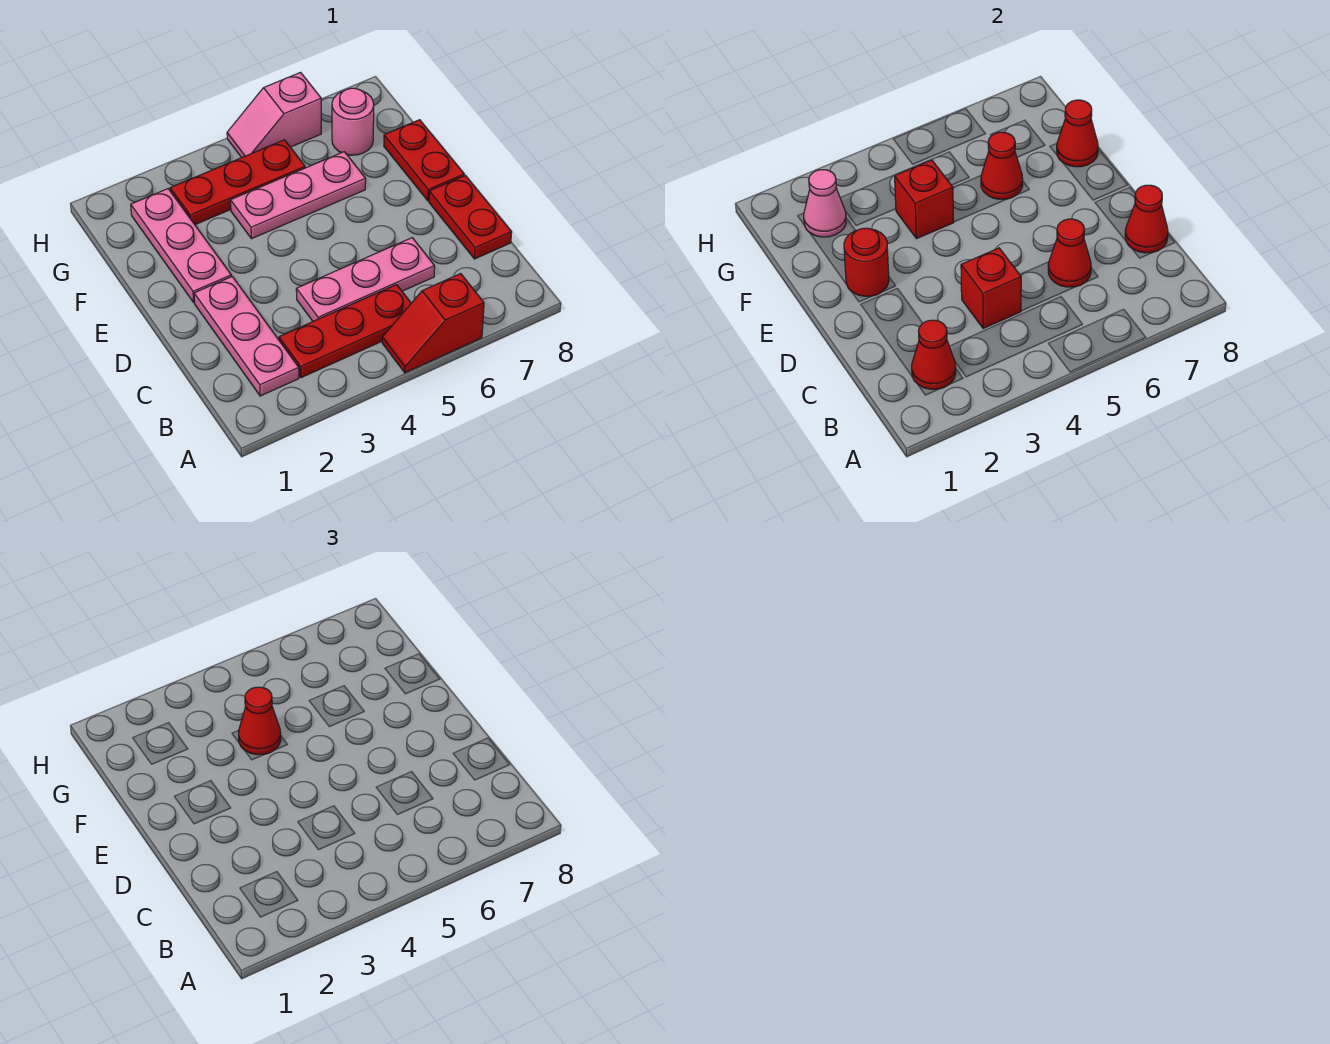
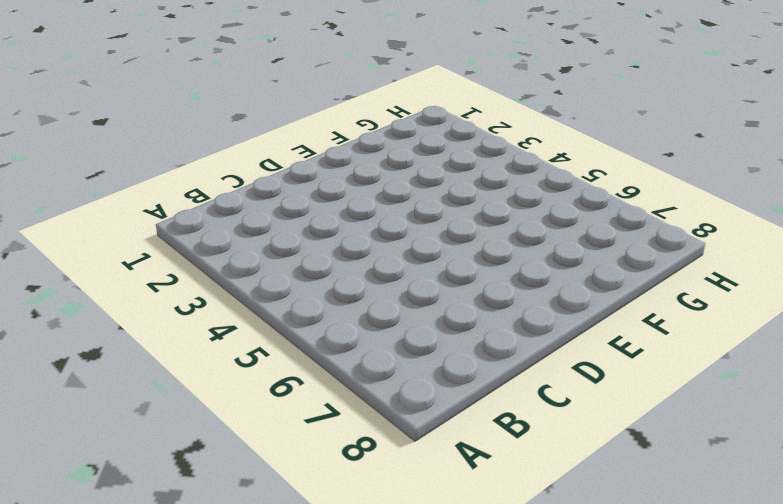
none -> red 1x2 slope [382,274,484,373]
none -> pink 1x3 plate [194,277,299,396]
none -> red 1x3 plate [279,285,411,378]

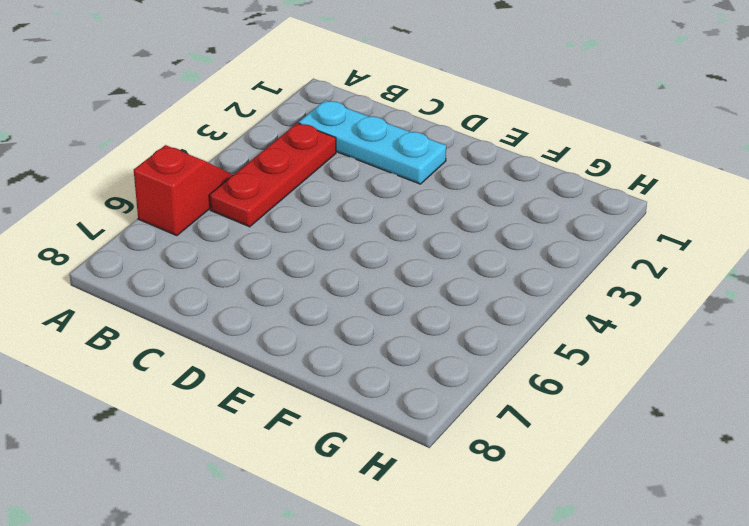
cyan 1x3 plate [299,100,446,184] -> pink 1x3 plate [194,277,299,396]
none -> pink 1x3 plate [296,238,435,321]
none -> red 1x2 plate [429,175,512,259]
none -> pink 1x3 plate [131,189,231,303]

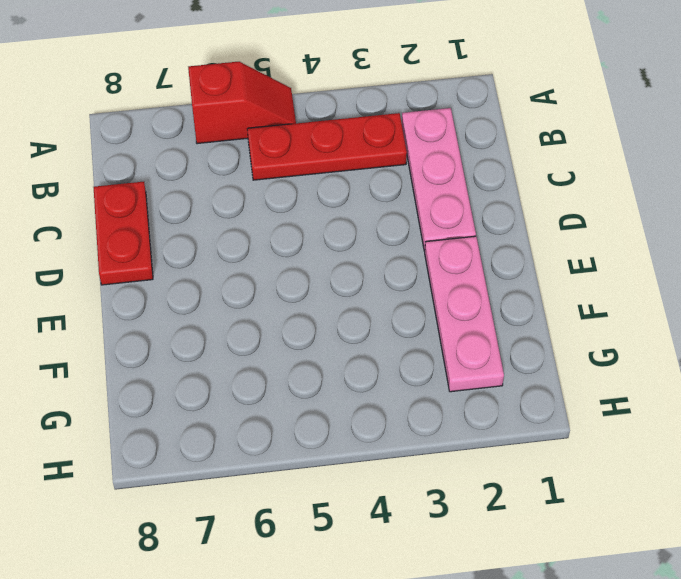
none -> pink 1x3 plate [296,238,435,321]
none -> red 1x2 plate [384,120,464,201]
none -> pink 1x3 plate [231,152,366,239]

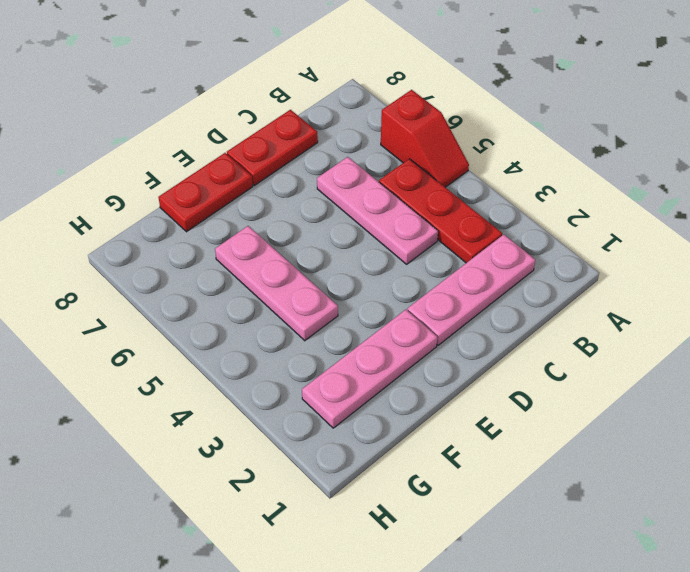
none -> red 1x3 plate [170,140,305,225]
none -> pink 1x1 round brick [332,88,374,155]
none -> pink 1x2 slope [227,73,321,158]

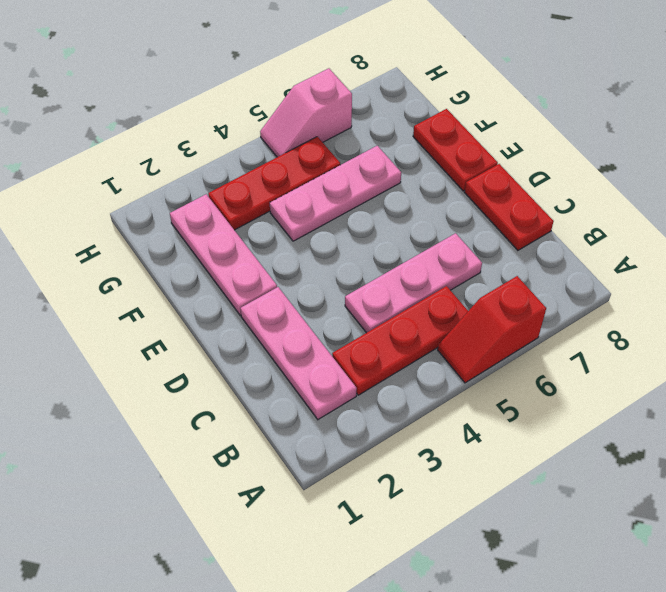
none -> pink 1x1 round brick [332,88,374,155]
none -> red 1x1 cone [912,320,956,389]
none -> red 1x1 brick [961,248,1021,328]

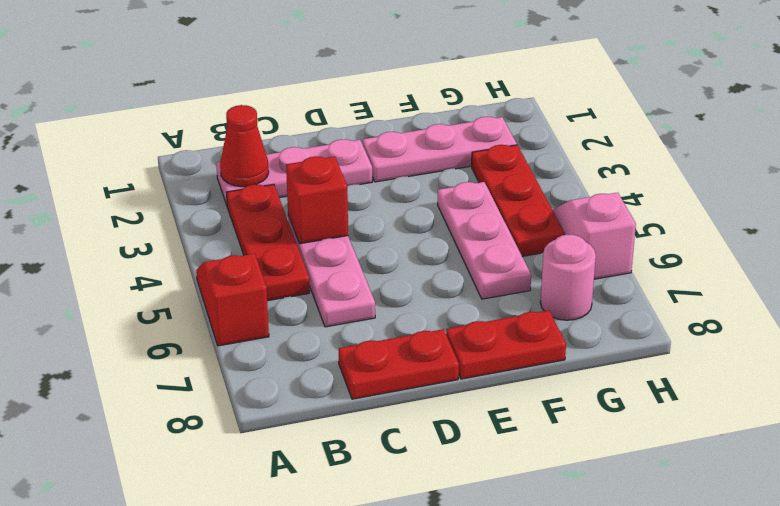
none -> red 1x1 cone [1048,219,1091,287]
none -> red 1x1 cone [1125,185,1168,253]
none -> red 1x1 round brick [844,228,889,296]

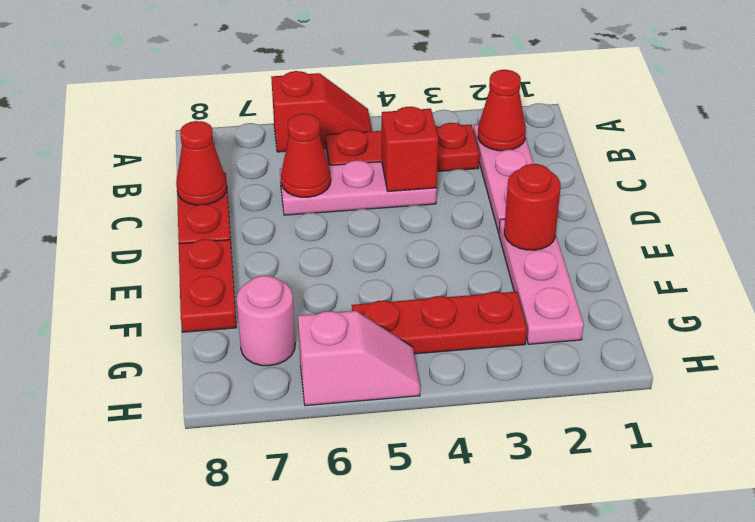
none -> pink 1x3 plate [231,152,366,239]
none -> red 1x1 brick [895,160,954,239]
none -> red 1x1 cone [981,132,1023,199]

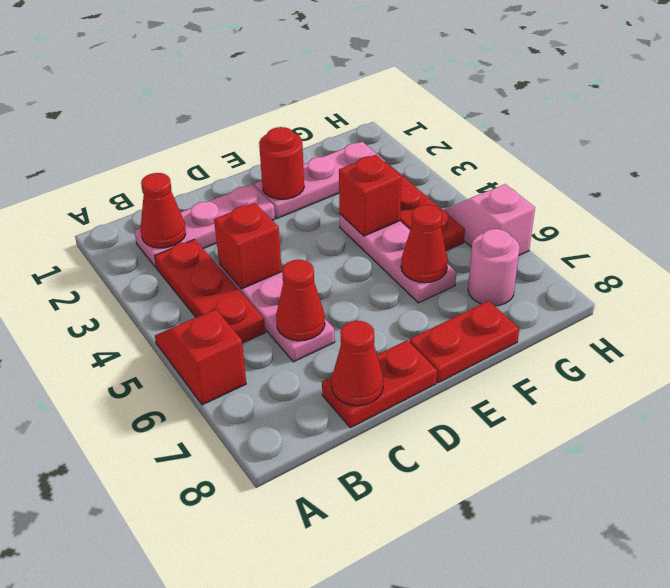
none -> red 1x1 cone [1057,100,1098,167]
none -> pink 1x1 cone [804,170,846,237]
none -> red 1x1 cone [238,687,281,755]

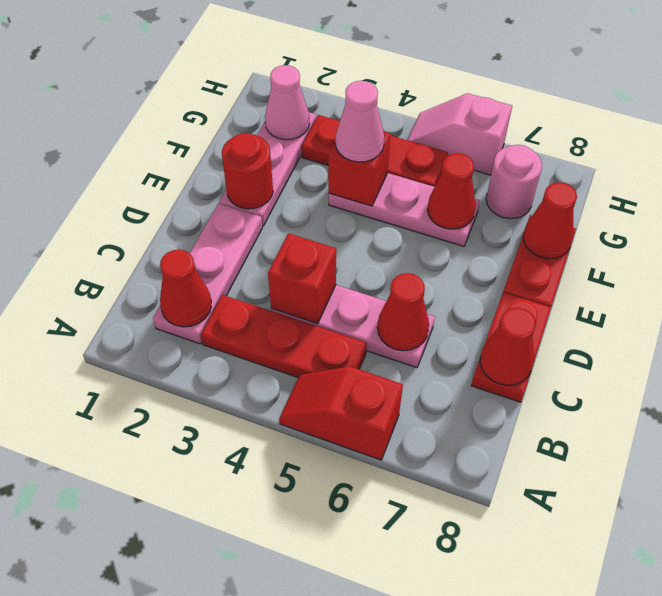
pink 1x1 cone [336,81,384,162] -> red 1x1 cone [238,687,281,755]

